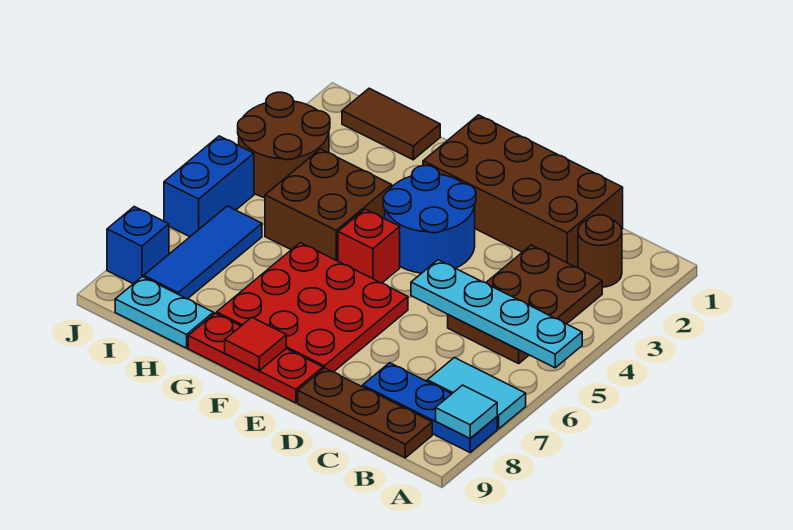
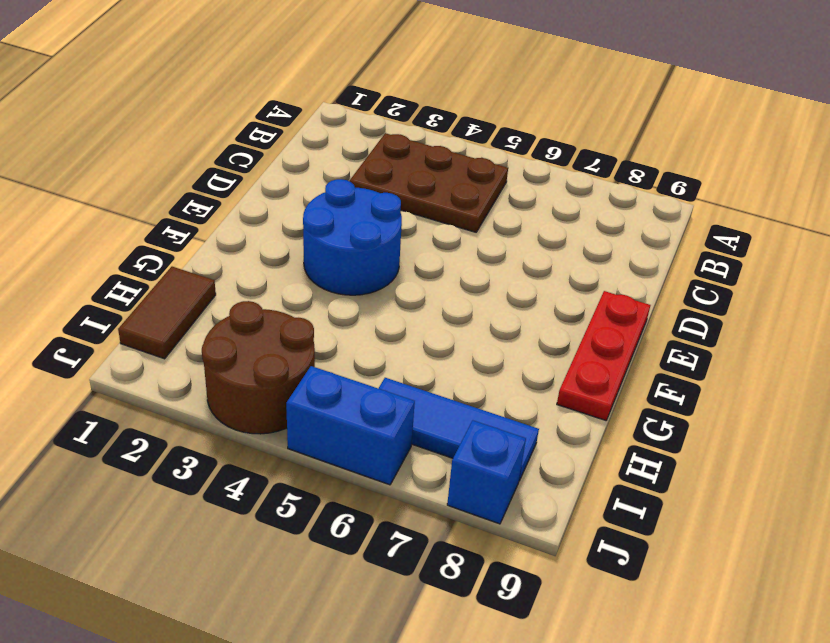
none -> cyan 1x2 tile [427,357,526,429]
none -> blue 1x3 plate [363,363,497,452]
none -> brown 1x1 round brick [578,215,622,287]

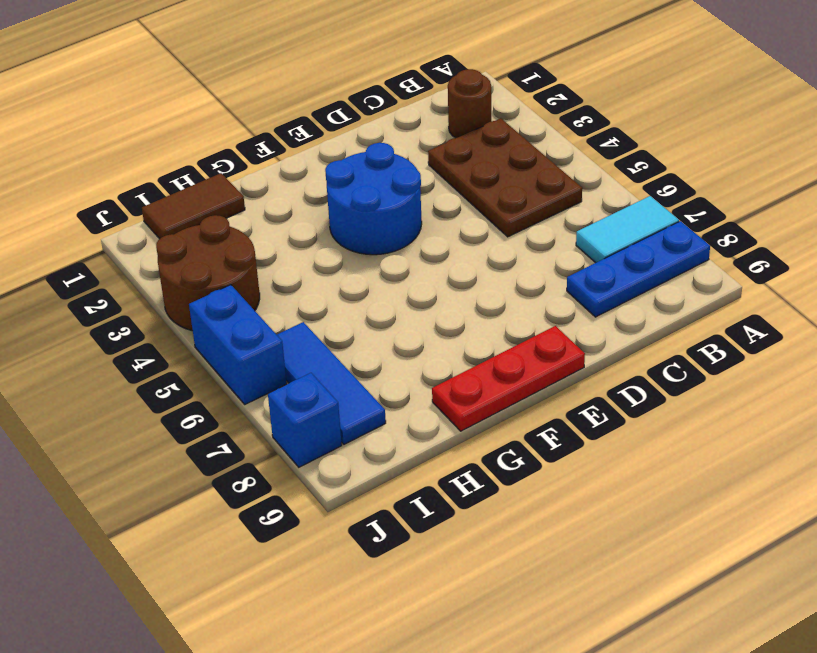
none -> brown 1x3 plate [298,368,432,458]
none -> brown 2x4 brick [423,115,623,267]
none -> red 3x3 plate [217,243,408,372]

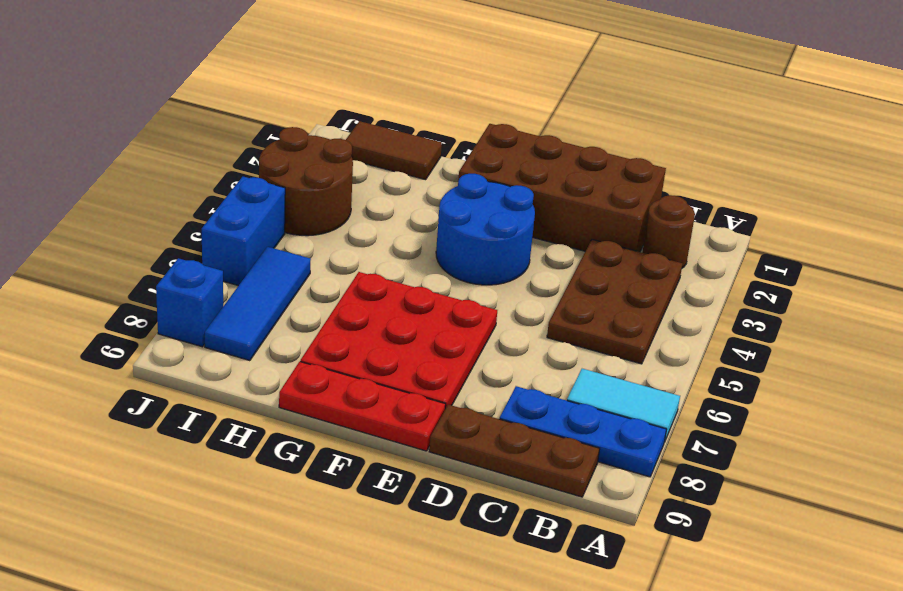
none -> red 1x1 brick [338,209,400,283]
none -> brown 2x2 brick [265,149,392,261]
none -> cyan 1x2 plate [115,277,214,348]

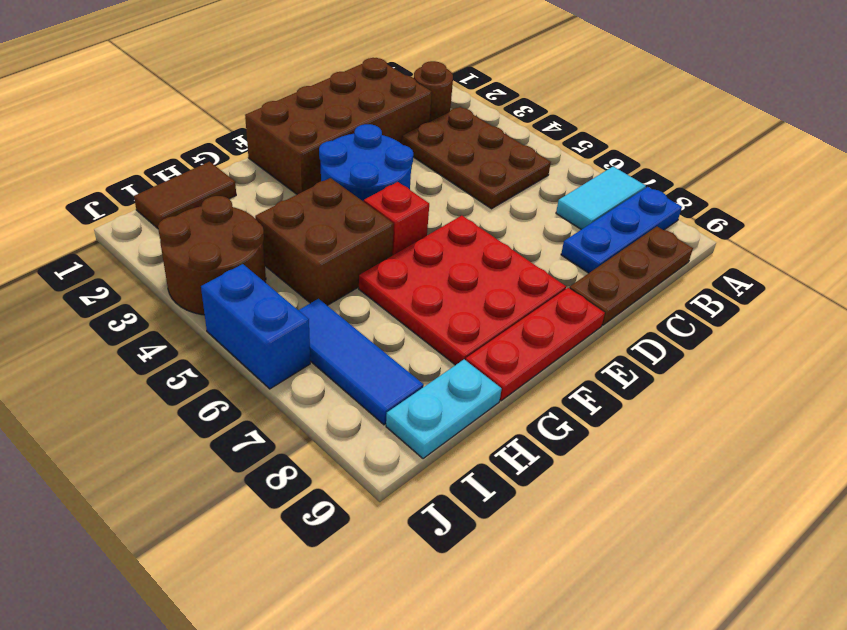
none -> blue 1x1 brick [107,207,169,284]
none -> cyan 1x4 plate [411,260,582,368]
none -> cyan 1x1 tile [436,385,497,438]

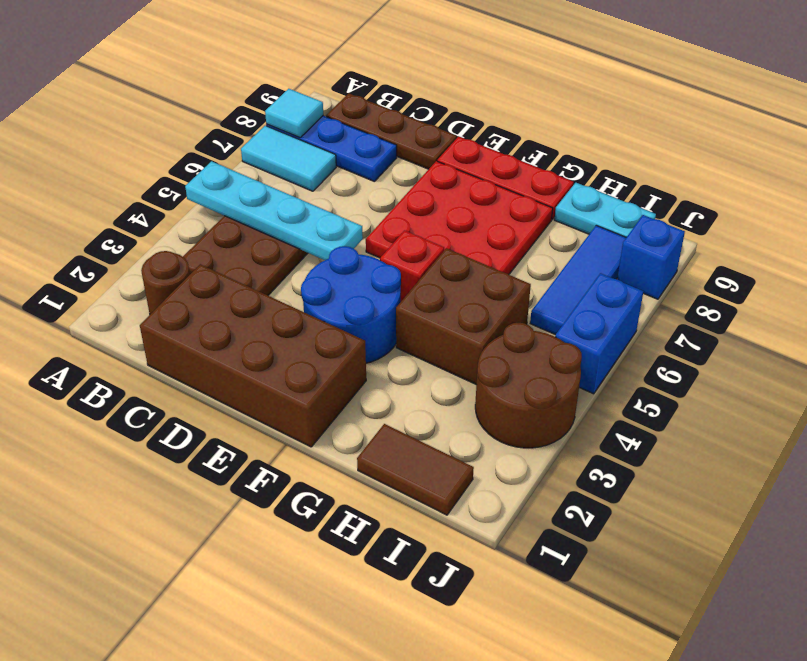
none -> red 1x1 tile [225,317,286,370]

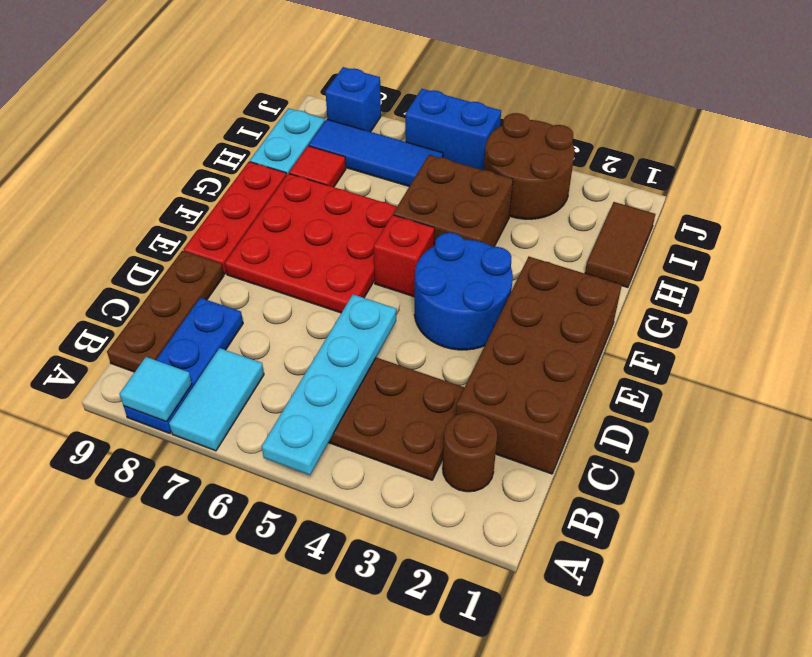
red 1x1 tile [289,146,346,187] -> red 1x1 tile moved to [225,317,286,370]

